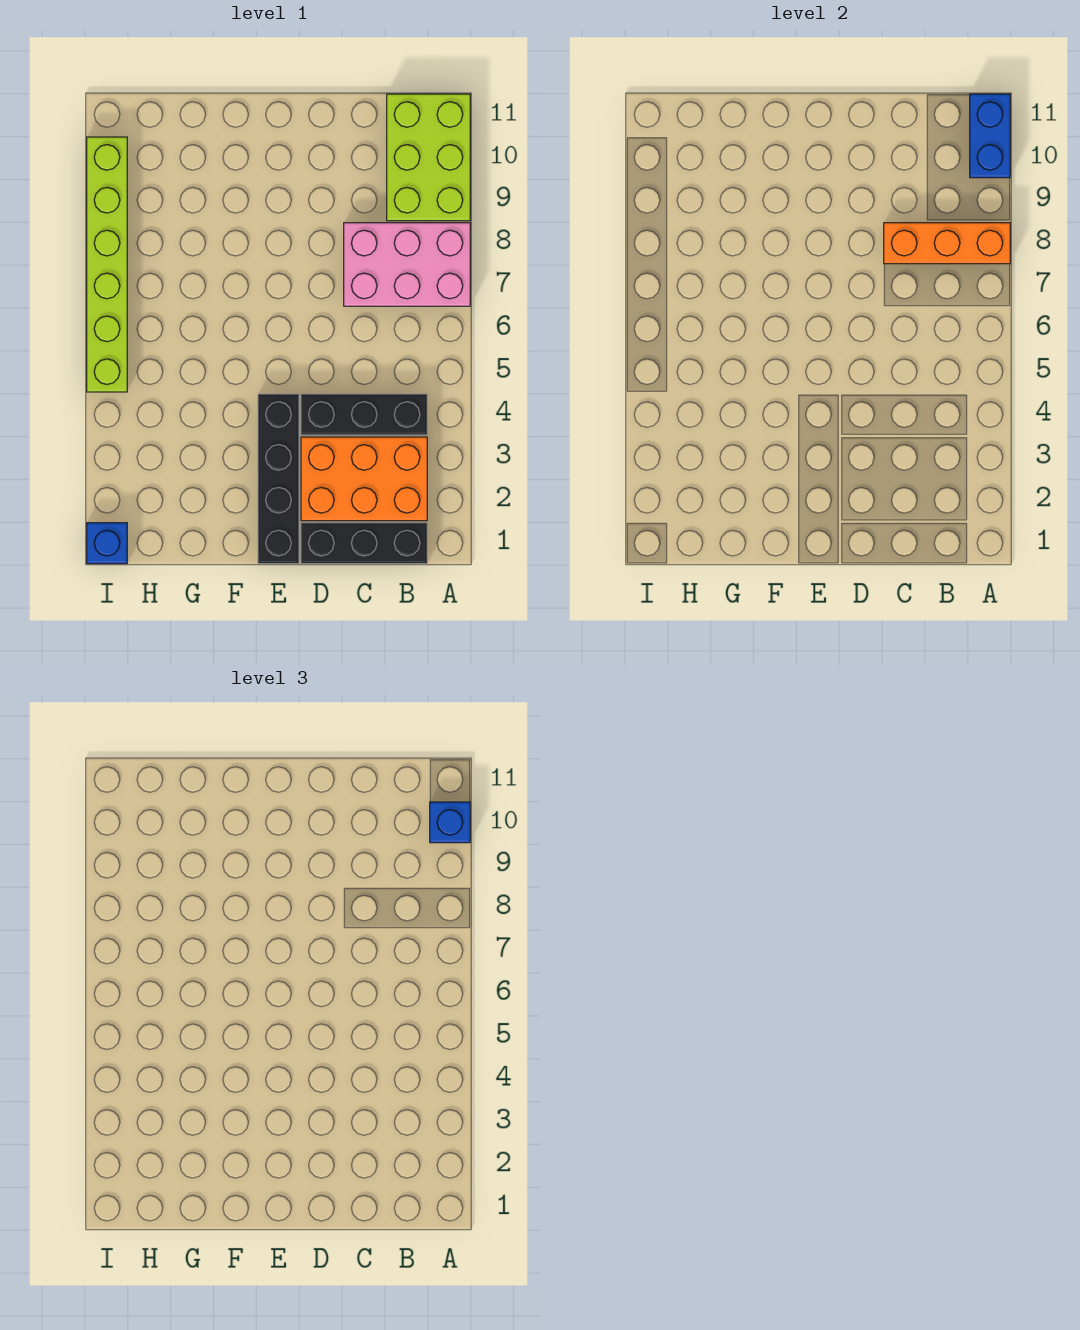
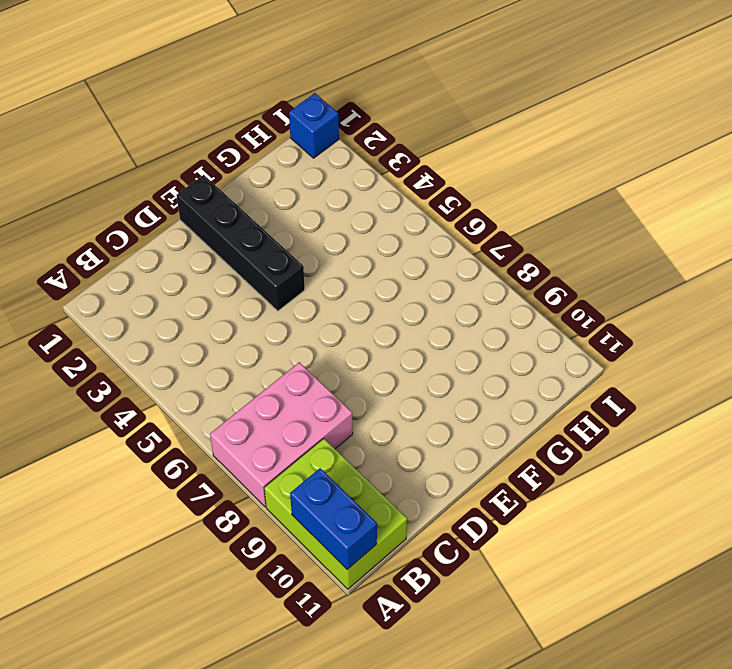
none -> black 1x3 brick [301,523,427,564]
none -> orange 2x3 brick [301,437,427,521]

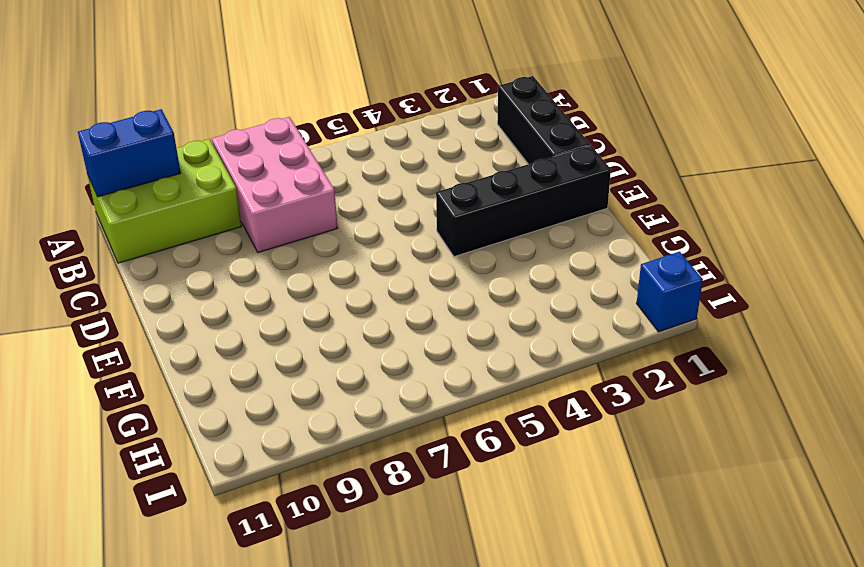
none -> orange 2x3 brick [301,437,427,521]
none -> black 1x3 brick [301,394,427,435]

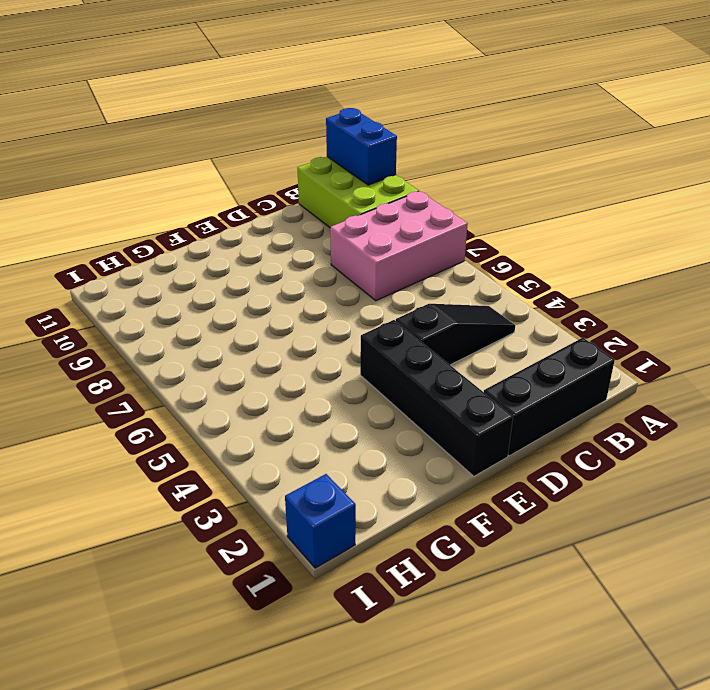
black 1x3 slope [396,304,515,365] -> black 1x3 brick [301,394,427,435]
none -> orange 2x3 brick [301,437,427,521]
none -> lime 1x6 brick [87,137,127,392]

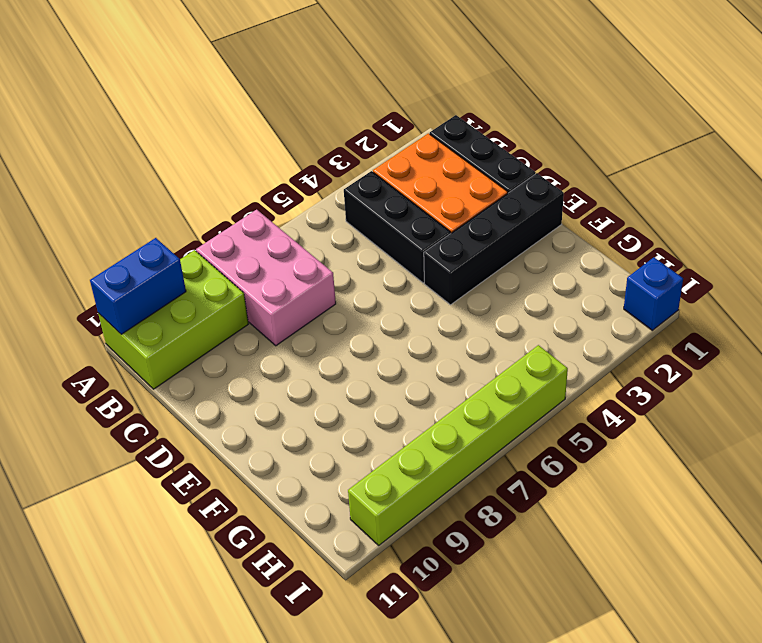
none -> orange 1x3 brick [884,223,1010,264]
none -> blue 1x1 brick [430,802,470,843]

